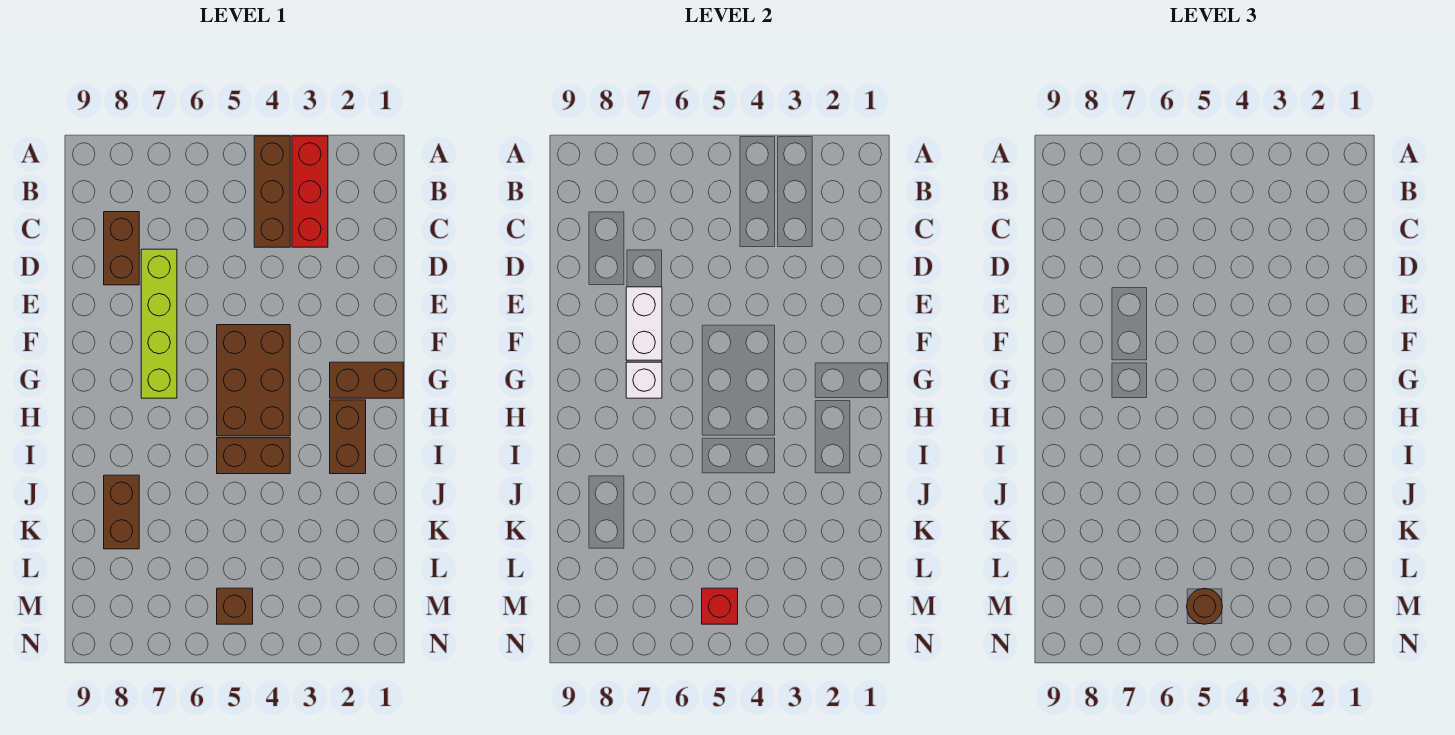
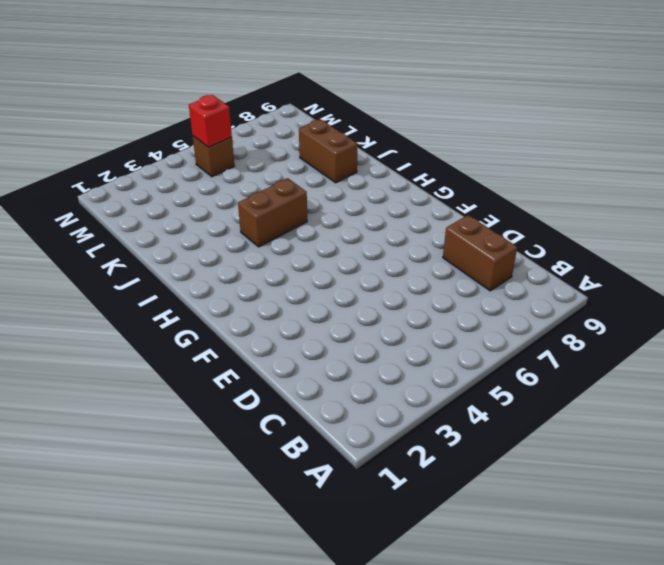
none -> red 1x3 brick [292,136,328,247]
none -> brown 1x3 brick [254,136,290,247]
none -> lime 1x4 brick [141,249,177,398]

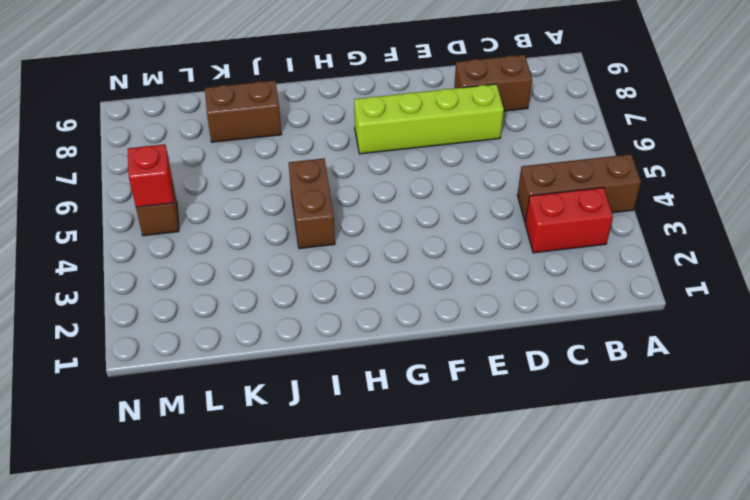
red 1x2 brick [525,187,613,253] -> red 1x3 brick [292,136,328,247]
none -> brown 2x3 brick [217,325,290,436]
none -> brown 1x2 brick [330,362,403,398]
none -> brown 1x2 brick [330,400,366,474]

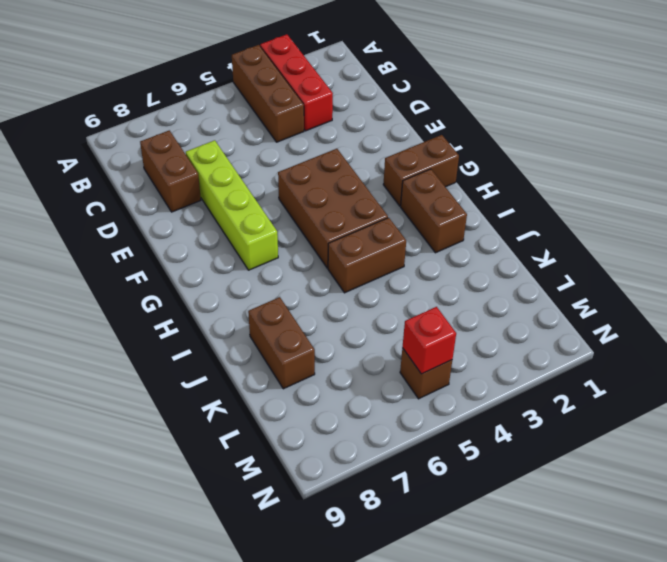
none -> white 1x2 brick [626,287,662,360]
none -> white 1x1 brick [626,362,662,398]
none -> brown 1x1 round brick [1187,588,1222,624]

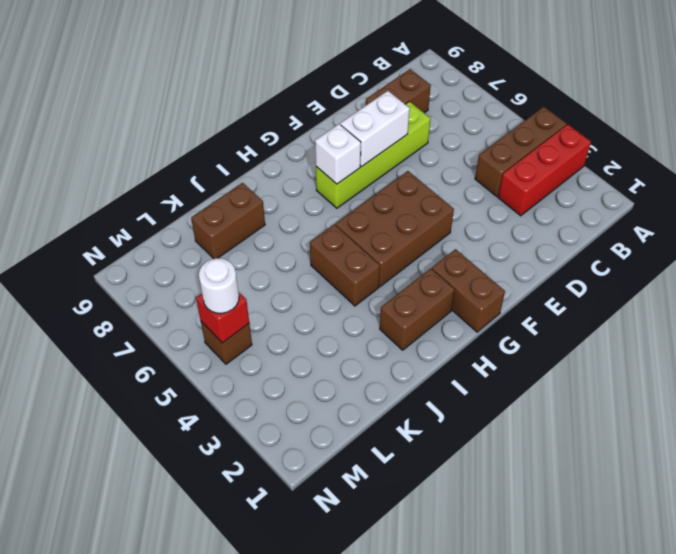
white 1x1 round brick [199,258,239,313] -> brown 1x1 round brick [1187,588,1222,624]

